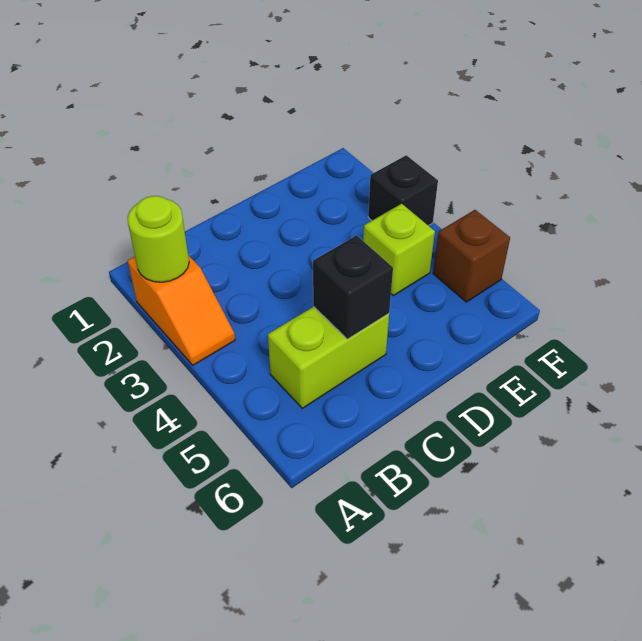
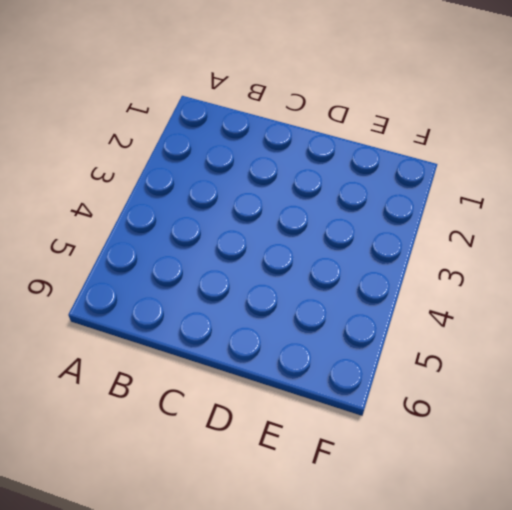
none -> orange 1x2 slope [128,255,235,365]
none -> lime 1x2 brick [268,307,389,408]

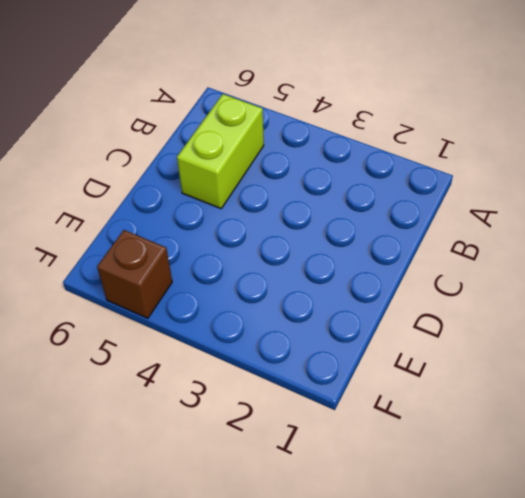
none -> orange 1x2 slope [128,255,235,365]
none -> lime 1x1 brick [363,204,435,296]

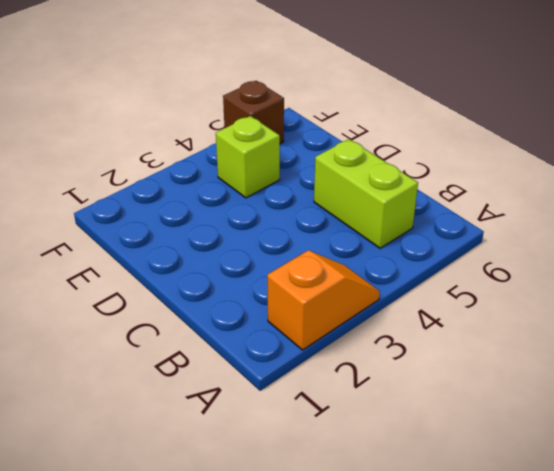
none -> black 1x1 brick [368,155,438,226]
none -> lime 1x1 round brick [127,196,189,282]

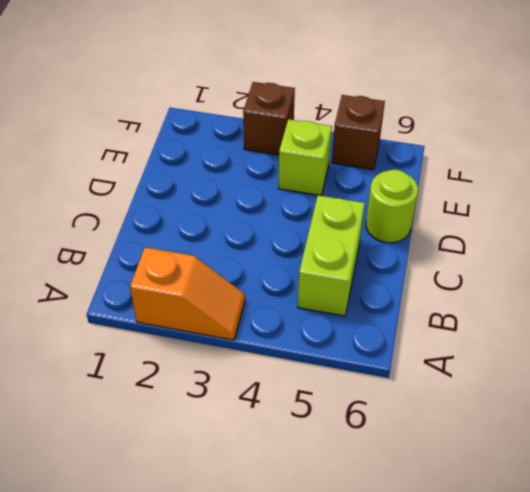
lime 1x1 round brick [366,170,418,243] -> lime 1x1 round brick moved to [127,196,189,282]
brown 1x1 brick [243,82,295,155] -> black 1x1 brick [368,155,438,226]
none -> black 1x1 brick [313,235,393,339]

